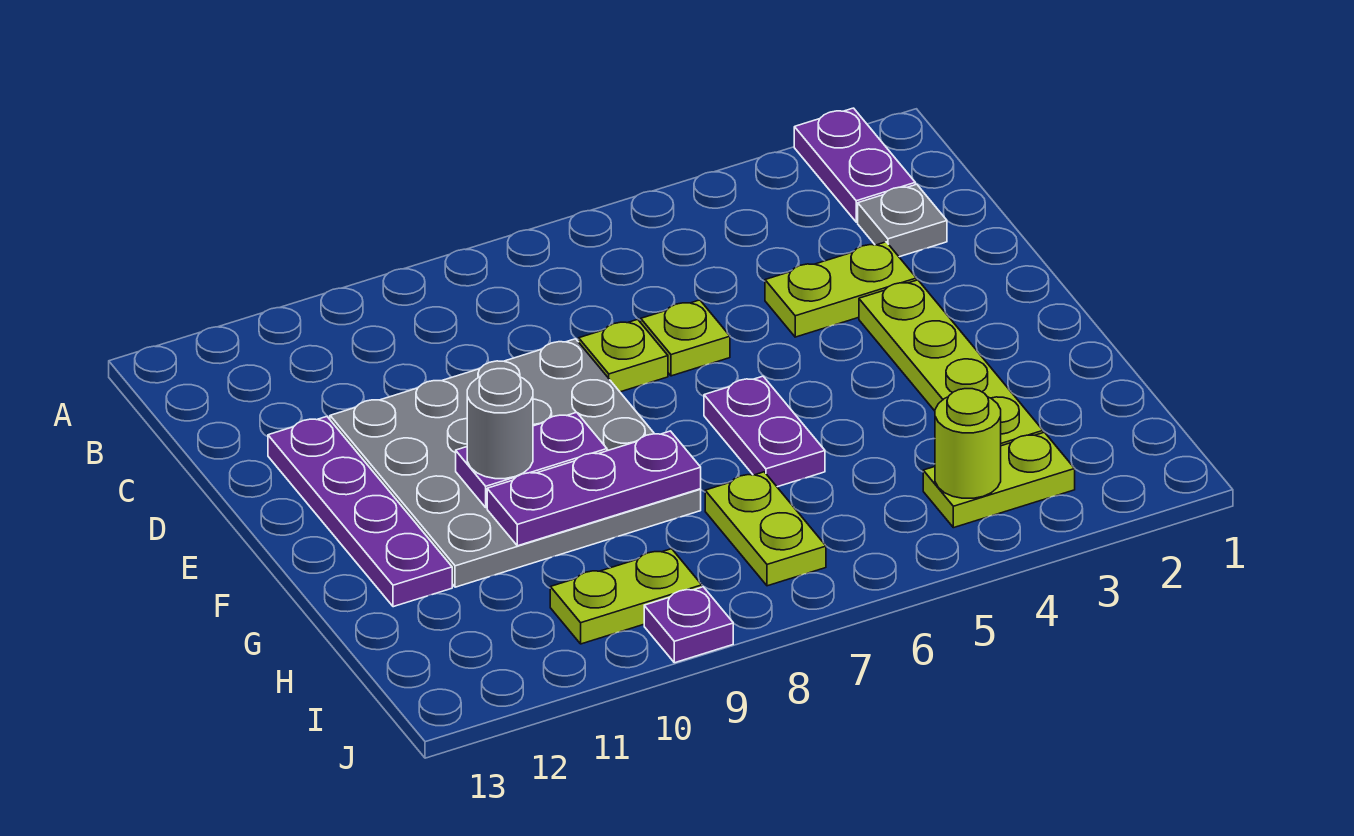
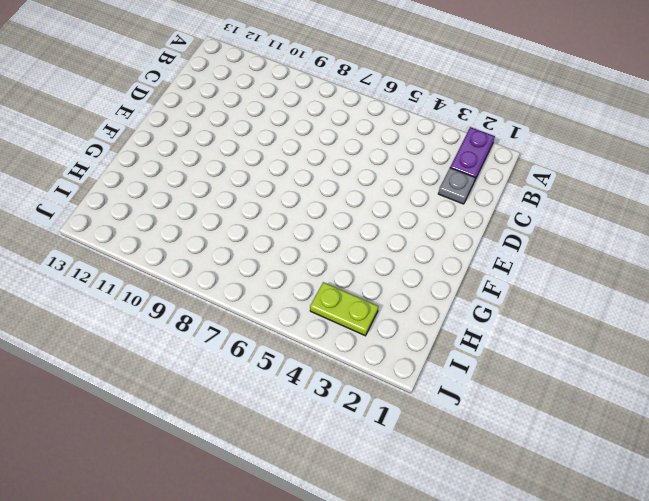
none -> lime 1x2 plate [765,242,916,337]
none -> lime 1x1 plate [641,300,730,376]
none -> lime 1x1 plate [579,319,668,392]

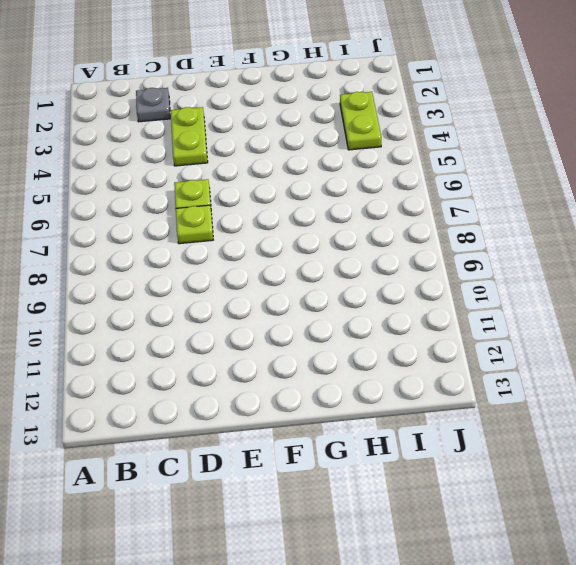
none -> purple 1x2 plate [794,108,915,222]
none -> grey 4x4 plate [330,339,701,587]
none -> purple 1x4 plate [268,417,452,607]

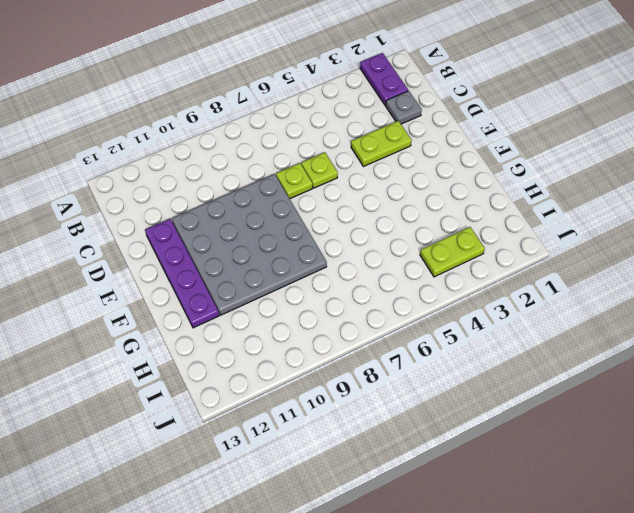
none -> lime 1x4 plate [859,280,1043,446]
none -> purple 1x2 plate [704,376,825,487]
none -> lime 1x2 plate [705,472,826,586]

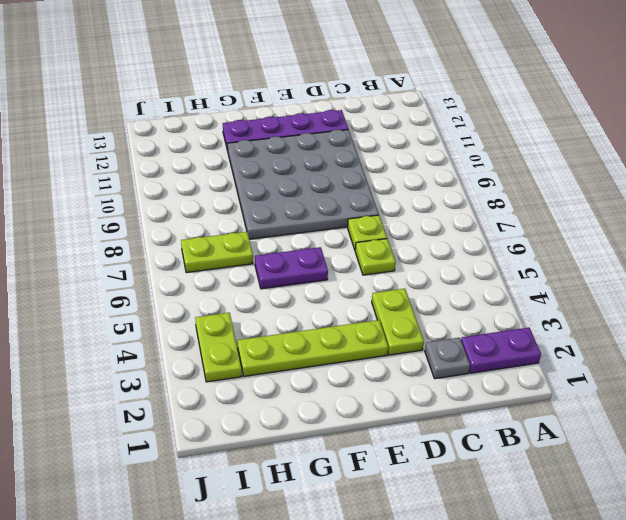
none -> lime 1x2 plate [550,549,702,644]
none -> purple 1x1 plate [644,587,733,663]
none -> purple 1x2 plate [456,412,607,508]

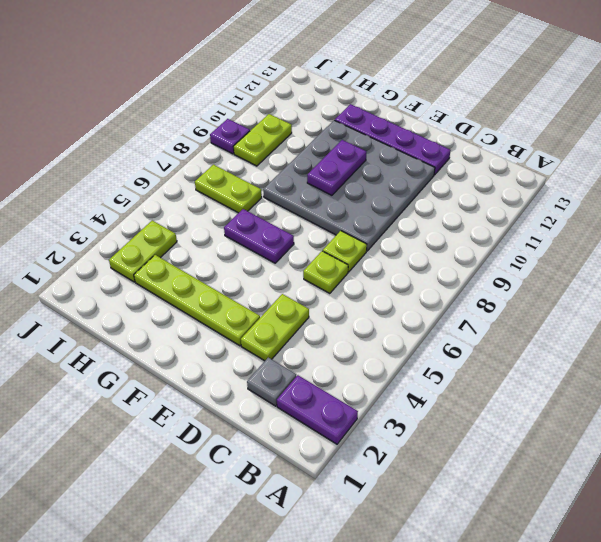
none -> purple 1x3 plate [487,431,701,546]
none -> lime 1x1 round brick [935,389,1001,498]
none -> grey 1x1 round brick [467,369,533,479]

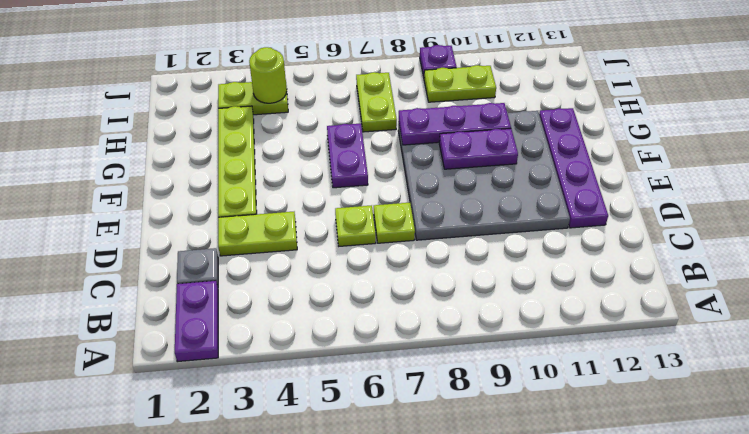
none -> grey 1x1 round brick [467,369,533,479]

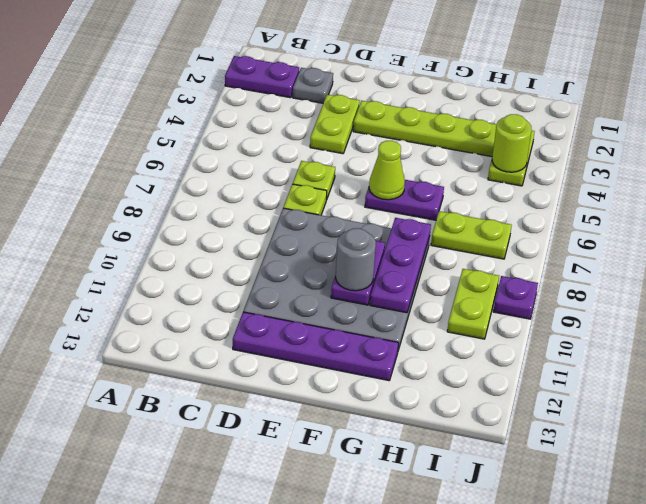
lime 1x1 cone [369,141,405,200] -> none

